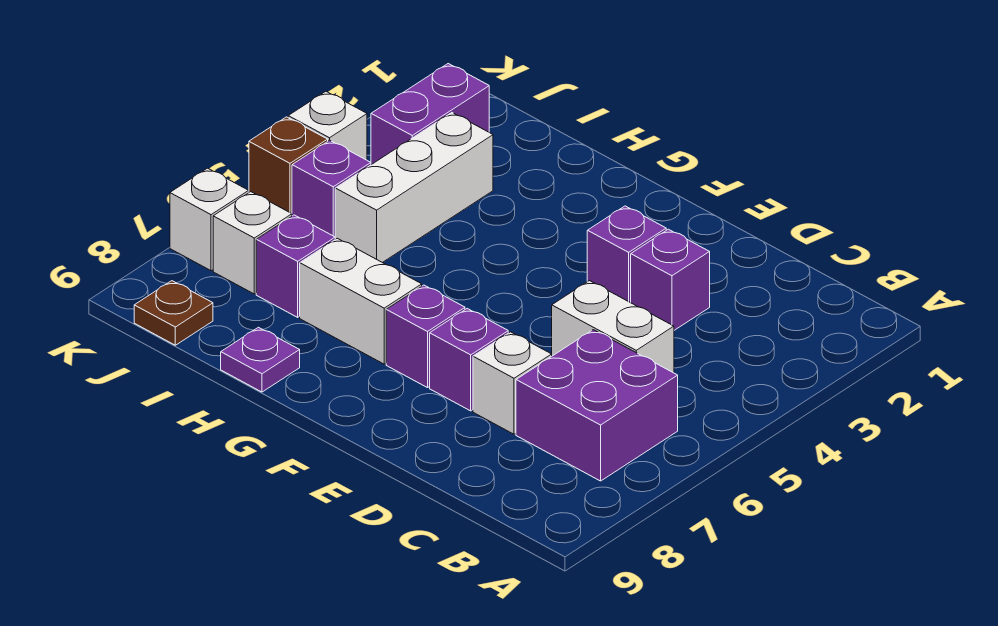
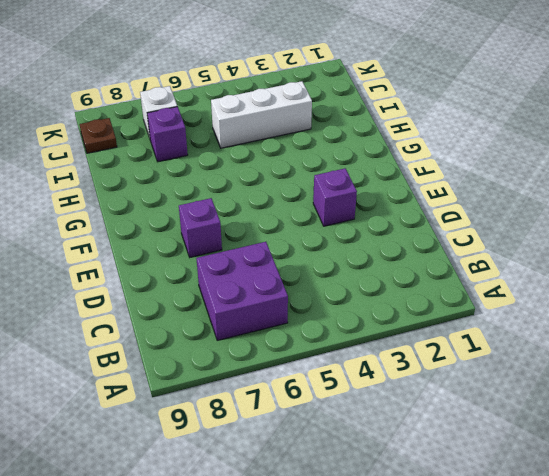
none -> white 1x2 brick [552,281,674,373]
none -> purple 1x1 brick [631,229,710,330]
none -> white 1x1 brick [473,332,552,434]

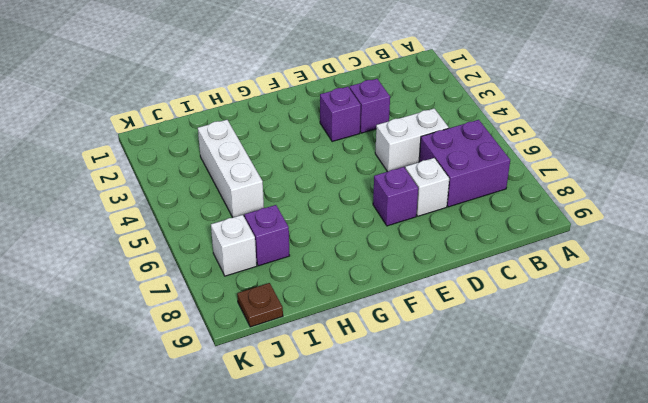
none -> purple 1x1 brick [386,285,465,388]
none -> white 1x2 brick [300,238,422,364]
none -> purple 1x1 plate [221,327,300,392]

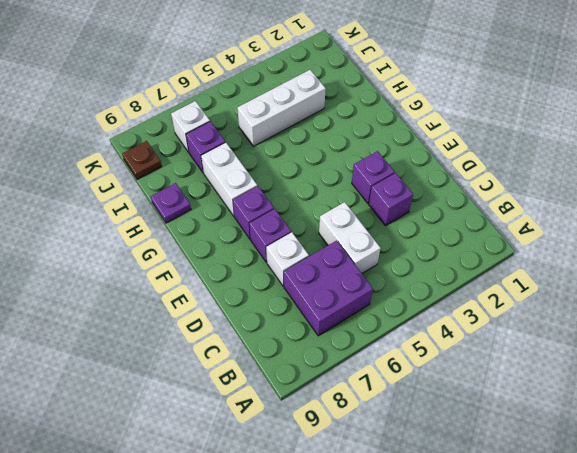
none -> purple 1x2 brick [371,64,489,165]
none -> purple 1x1 brick [292,140,371,237]
none -> white 1x1 brick [288,92,367,160]

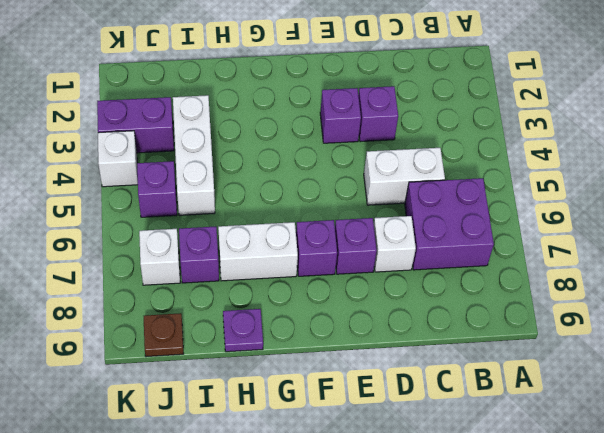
purple 1x2 brick [97,97,174,153] -> purple 1x2 brick turned to [371,64,489,165]
none -> brown 1x1 brick [249,117,328,214]
none -> white 1x1 brick [170,168,249,271]

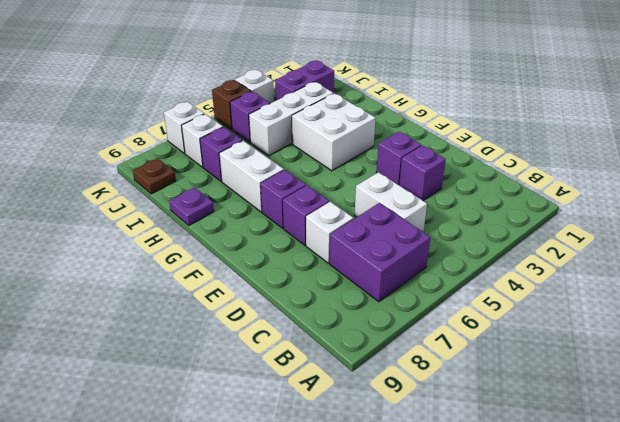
white 2x2 brick [292,93,375,171] -> none

